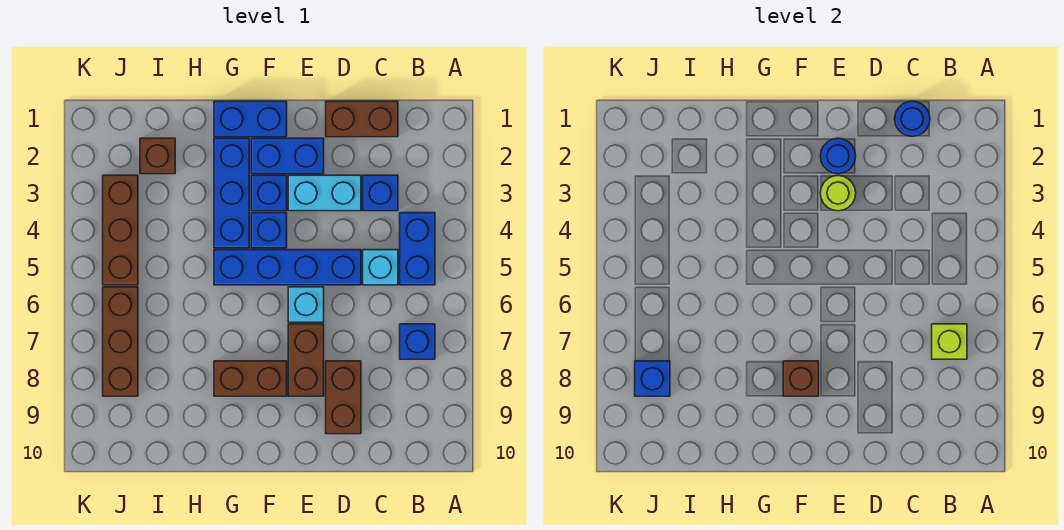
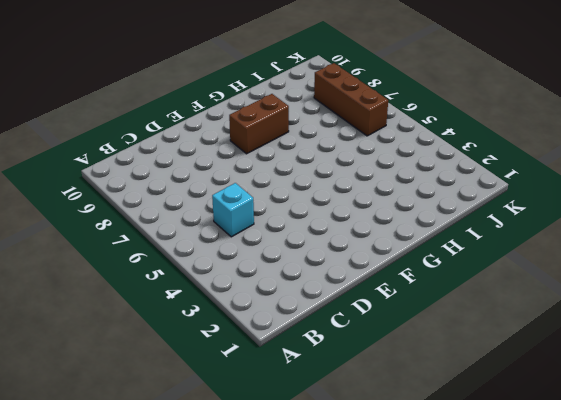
none -> blue 1x2 brick [400,213,435,285]
none -> blue 1x1 brick [400,324,435,359]
none -> brown 1x2 brick [326,101,398,137]

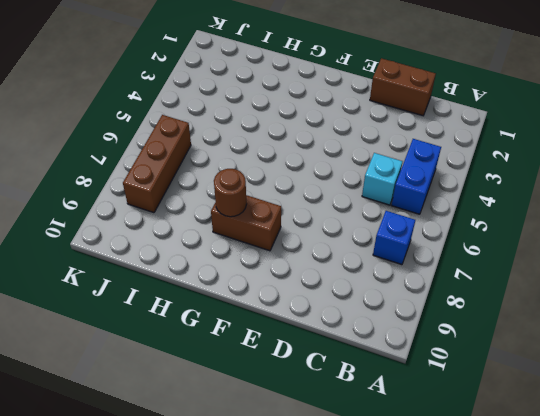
brown 1x1 round brick [214,169,246,217] -> none
none -> blue 1x1 brick [363,175,398,211]
none -> cyan 1x2 brick [288,175,361,211]
none -> blue 1x4 brick [214,250,361,285]

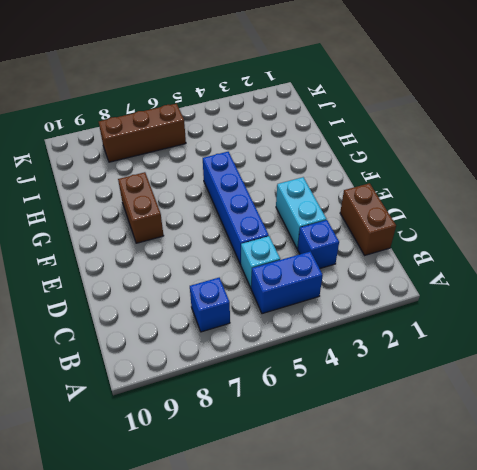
none -> brown 1x2 brick [326,361,361,434]
none -> blue 1x2 brick [251,138,324,174]
none -> cyan 1x1 brick [288,287,324,322]

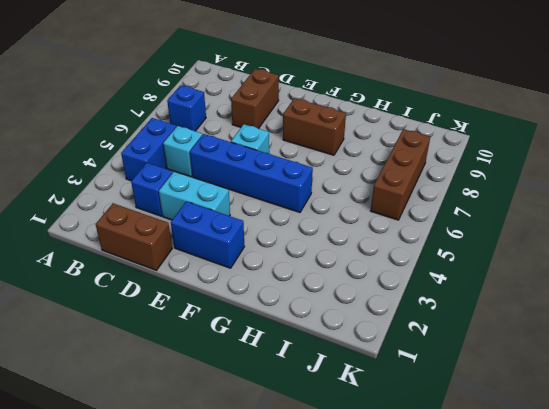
none -> brown 1x2 brick [288,324,324,396]
none -> blue 1x2 brick [214,101,287,137]
none -> blue 1x1 brick [251,175,287,211]

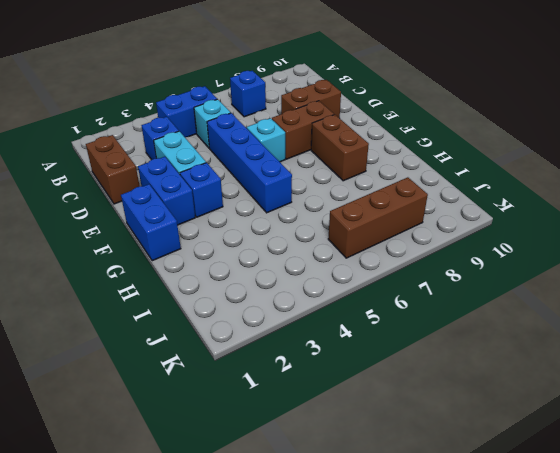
none -> blue 1x1 brick [251,213,287,248]
none -> blue 1x3 brick [214,138,249,248]
none -> brown 1x1 brick [140,138,175,174]

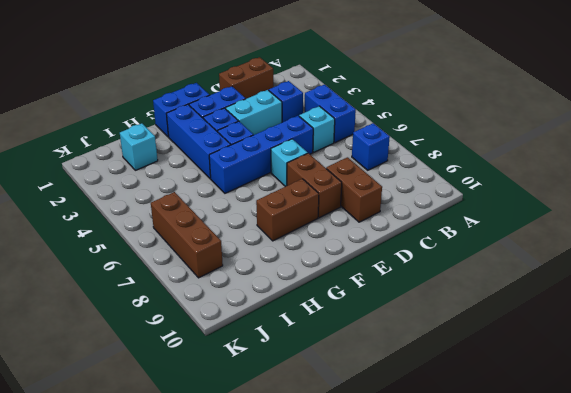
cyan 1x1 brick [120,123,158,170] -> brown 1x1 brick [140,138,175,174]
none -> brown 1x3 brick [103,175,138,285]
none -> lime 1x1 brick [932,324,967,359]
none -> blue 1x1 round brick [895,101,930,137]

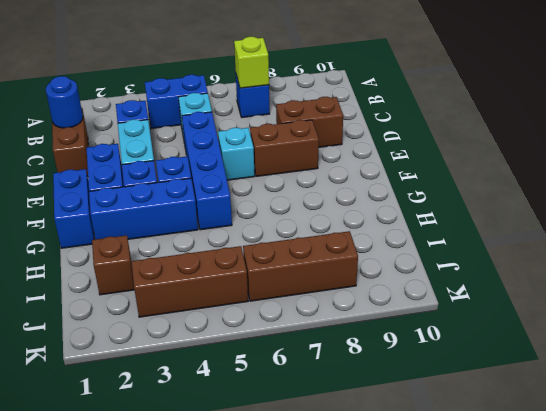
none -> brown 1x2 brick [214,361,287,396]
none -> blue 1x1 round brick [820,138,856,174]
none -> lime 1x1 round brick [820,176,856,211]

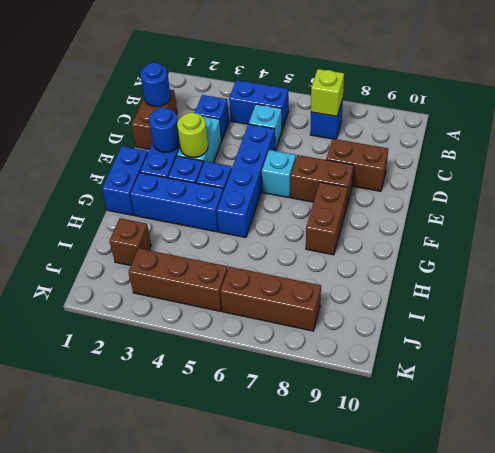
none -> brown 1x1 brick [783,361,819,396]
none -> blue 1x1 brick [635,361,670,396]

